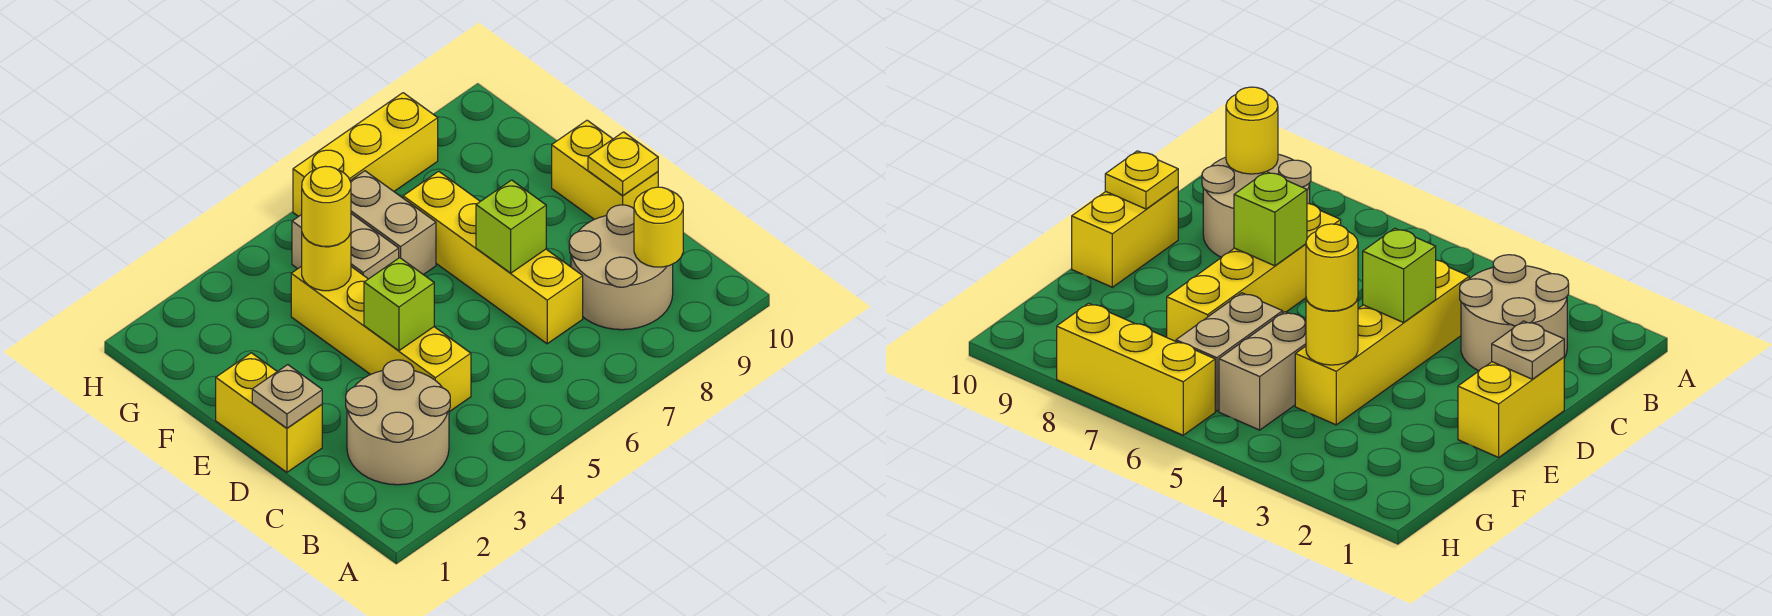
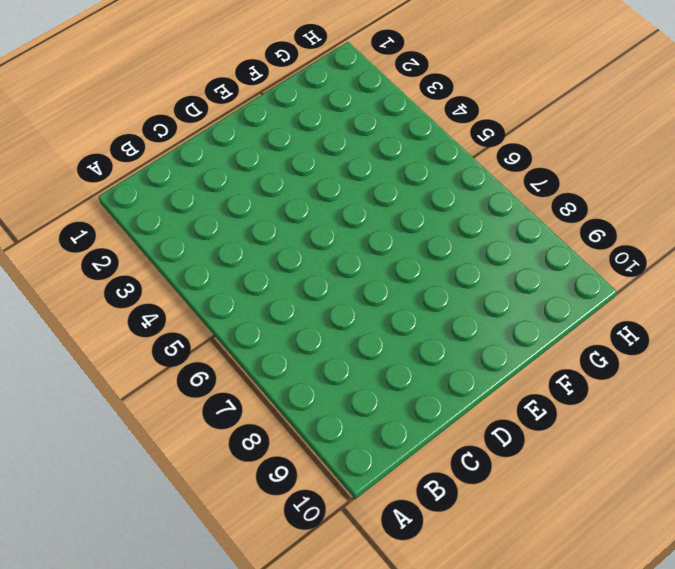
none -> tan 2x2 round brick [346,360,450,485]
none -> tan 2x2 round brick [569,205,673,330]
none -> yellow 1x4 brick [291,266,471,412]

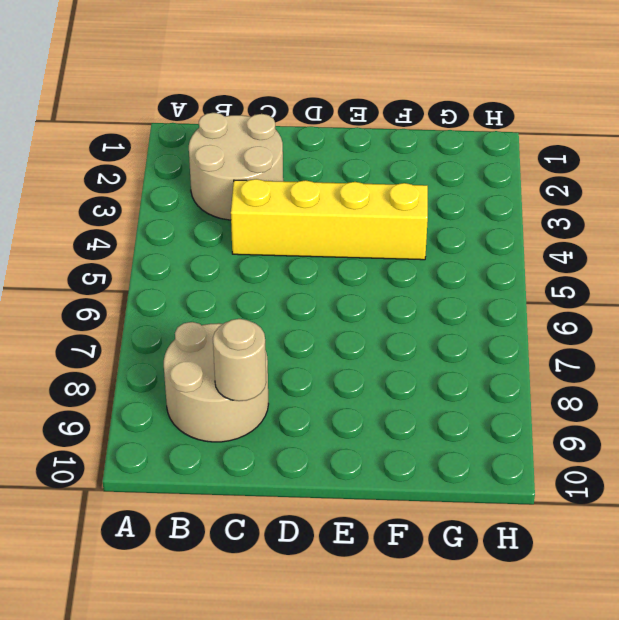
tan 1x1 round brick [213,319,266,401] -> none
none -> yellow 1x4 brick [403,171,583,344]
none -> yellow 1x2 brick [216,353,322,472]
none -> yellow 1x2 brick [552,120,658,220]

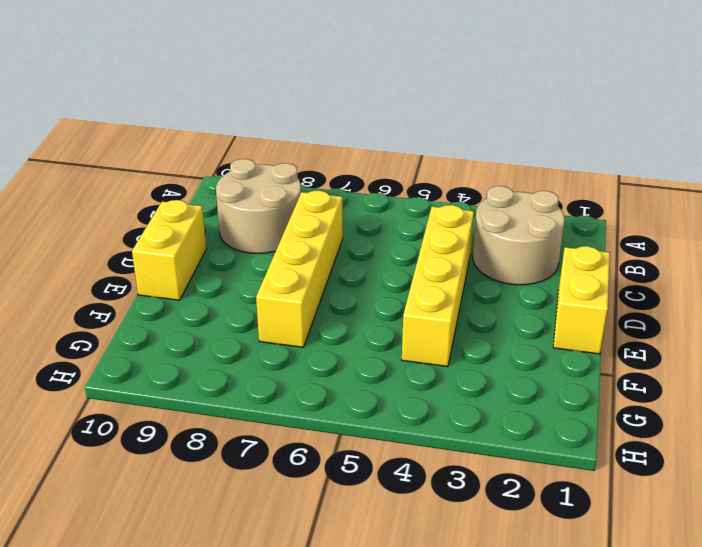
none -> tan 1x2 brick [292,214,399,279]
none -> tan 1x2 brick [350,171,436,275]
none -> yellow 1x3 brick [293,93,438,216]

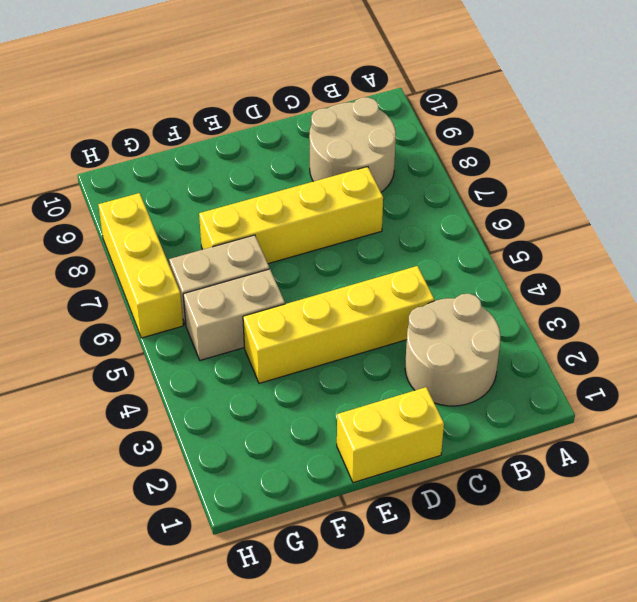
none -> yellow 1x2 brick [552,120,658,220]
none -> yellow 1x1 round brick [634,187,683,267]
none -> tan 1x1 plate [252,365,322,428]

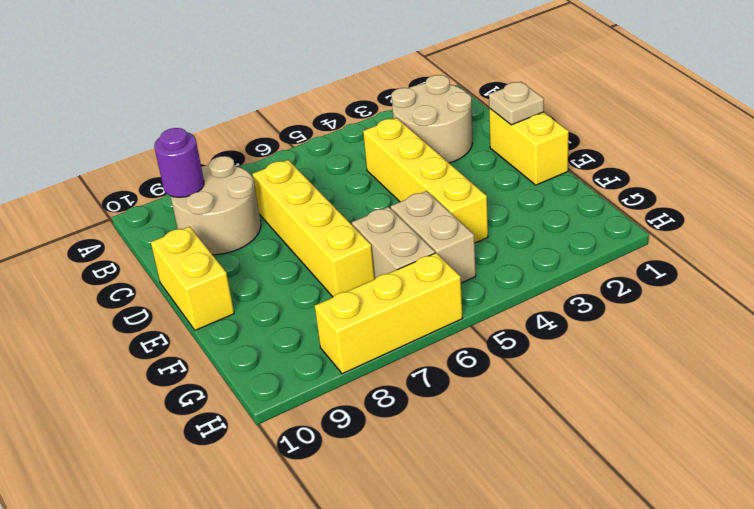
purple 1x1 round brick [154,128,204,197] -> yellow 1x1 round brick [634,187,683,267]
none -> lime 1x1 brick [364,258,434,351]
none -> lime 1x1 brick [476,180,546,273]
none -> yellow 1x1 plate [588,132,658,195]

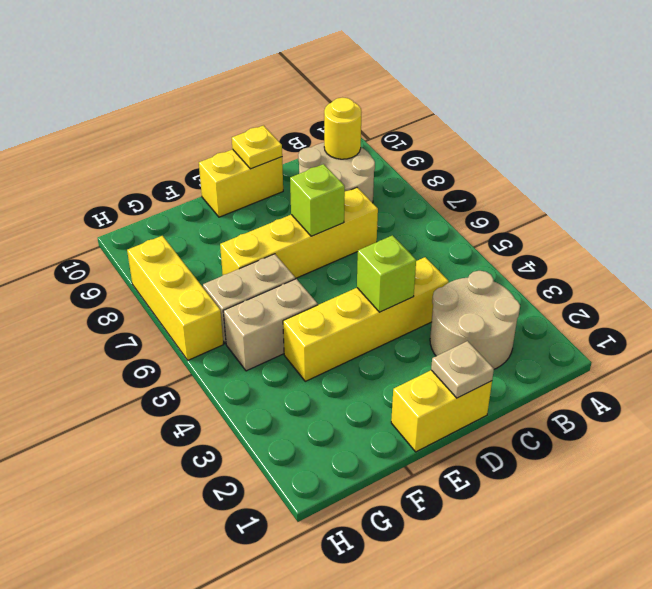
none -> yellow 1x1 round brick [302,233,351,291]
none -> yellow 1x1 round brick [302,166,351,246]

